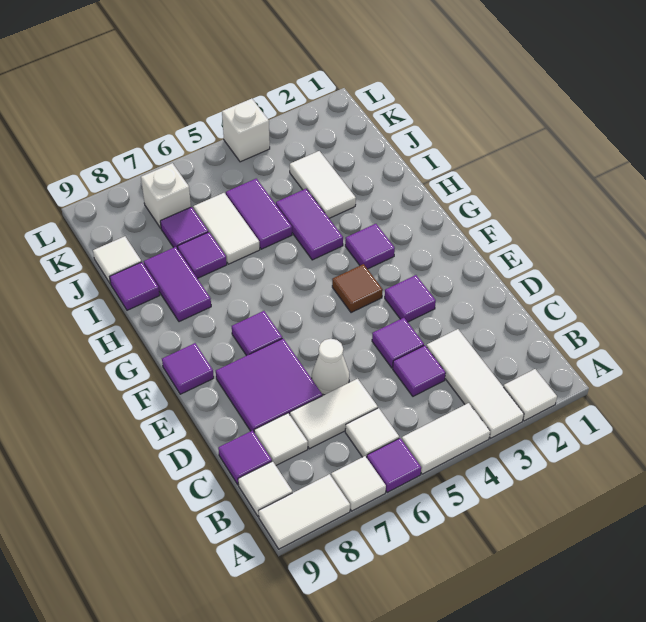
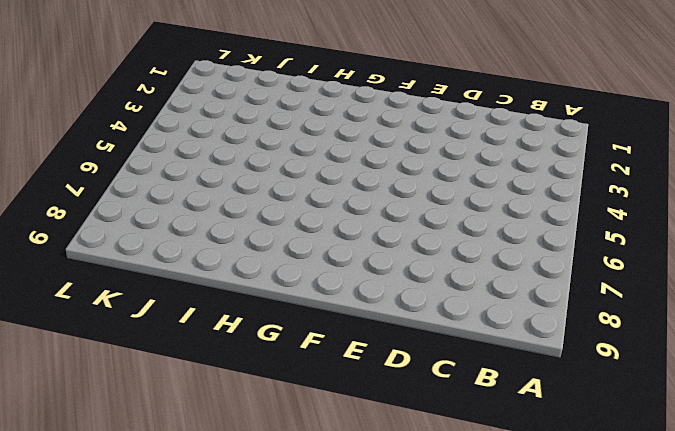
none -> white 1x1 tile [504,369,557,421]
none -> white 1x3 tile [426,329,524,438]
none -> white 1x2 tile [402,403,490,474]
none -> purple 1x1 tile [367,438,421,493]

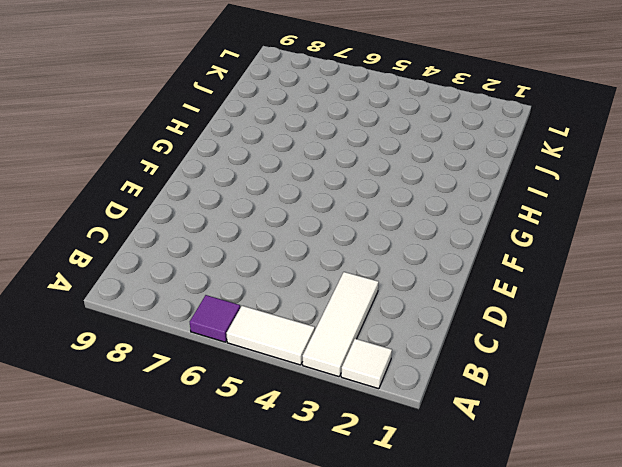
none -> white 1x1 tile [331,456,386,511]
none -> white 1x2 tile [259,474,350,549]
none -> white 1x1 tile [345,408,399,457]
none -> white 1x1 tile [238,461,292,517]

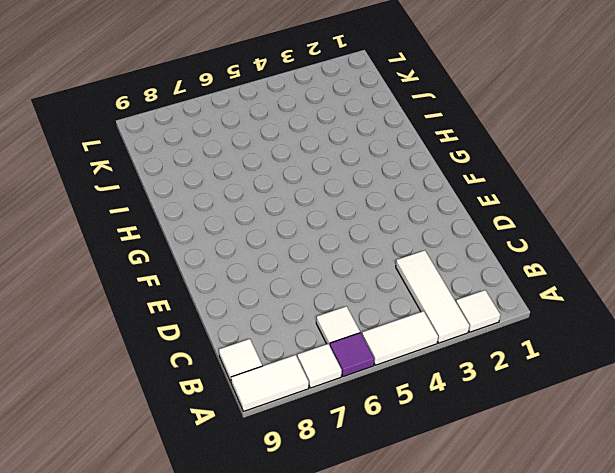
none -> purple 1x1 tile [393,345,446,396]
none -> white 1x2 tile [290,379,378,449]
none -> white 1x1 tile [254,413,308,465]
none -> purple 1x1 tile [218,431,272,485]

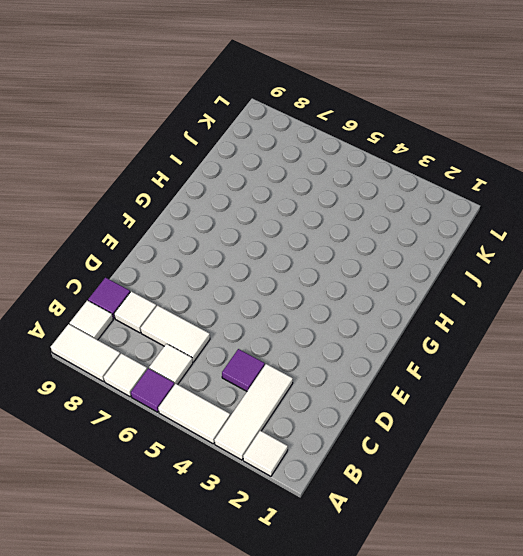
none -> purple 1x1 tile [372,318,424,368]
none -> white 1x1 cone [312,339,349,395]
none -> purple 2x2 tile [216,338,322,433]
none -> purple 1x1 tile [385,275,436,322]

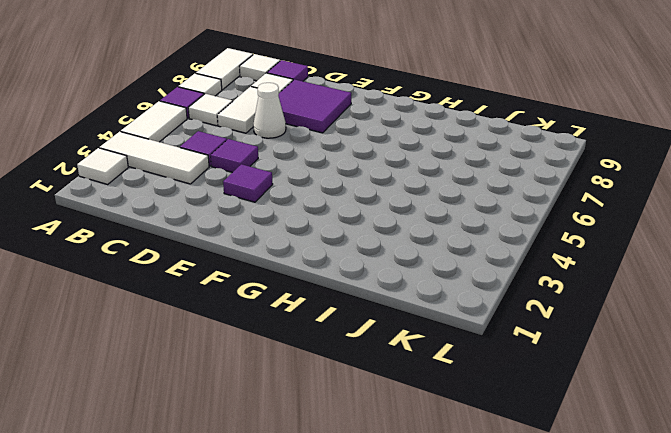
none -> brown 1x1 tile [332,264,383,313]
none -> purple 1x1 tile [232,311,282,356]
none -> purple 1x1 tile [162,343,214,394]
none -> purple 1x1 tile [345,224,395,269]

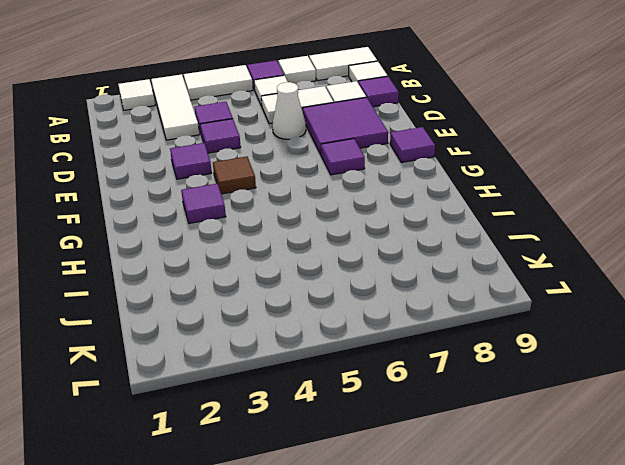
none -> purple 1x2 tile [276,189,343,260]
none -> purple 1x2 tile [144,247,211,322]
none -> white 1x2 tile [290,151,356,218]
none -> purple 1x2 tile [226,179,292,249]

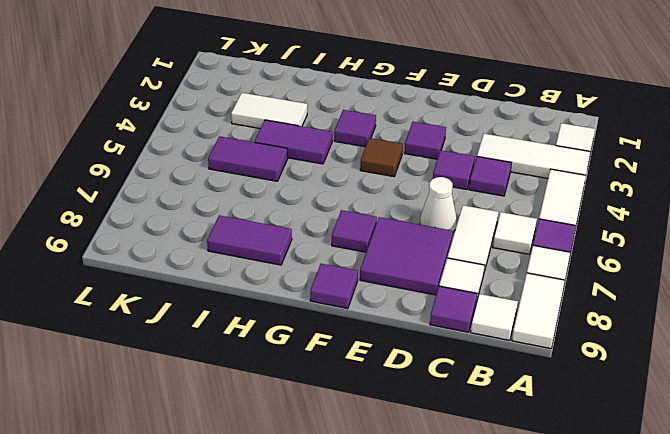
none -> white 1x2 tile [193,193,260,264]
none -> purple 1x1 tile [178,232,227,279]
none -> purple 1x1 tile [110,262,160,310]
none -> purple 1x1 tile [160,207,208,249]

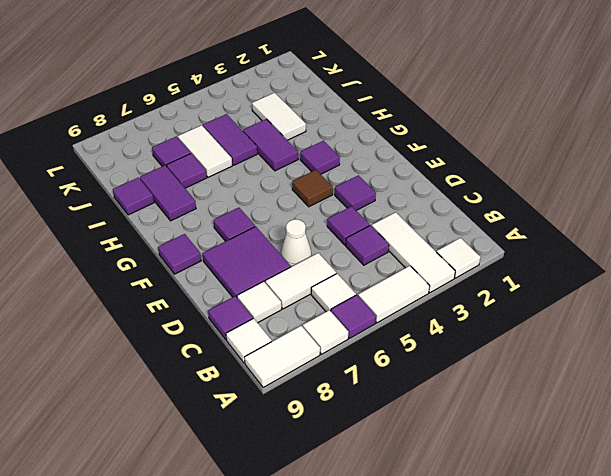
none -> white 1x1 tile [93,236,141,284]
none -> white 1x1 brick [141,163,191,228]
none -> white 1x1 brick [222,99,270,162]

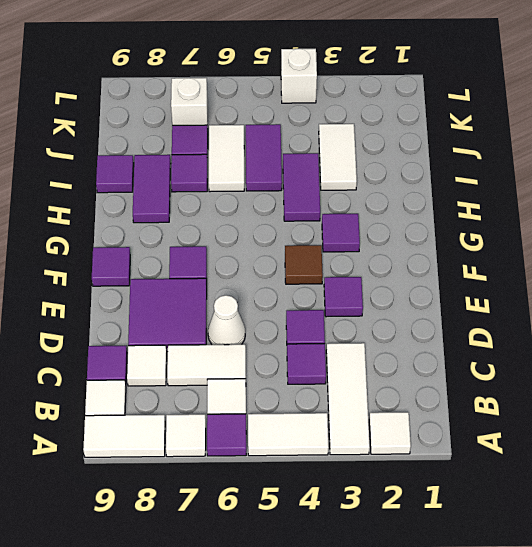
none -> white 1x1 tile [93,236,141,284]

